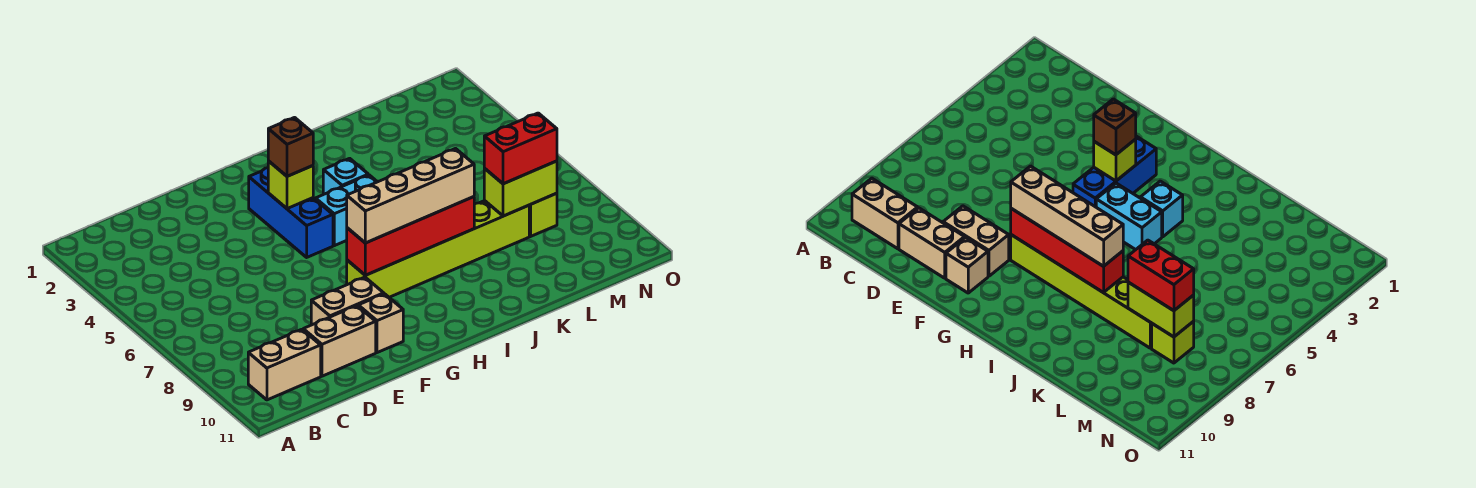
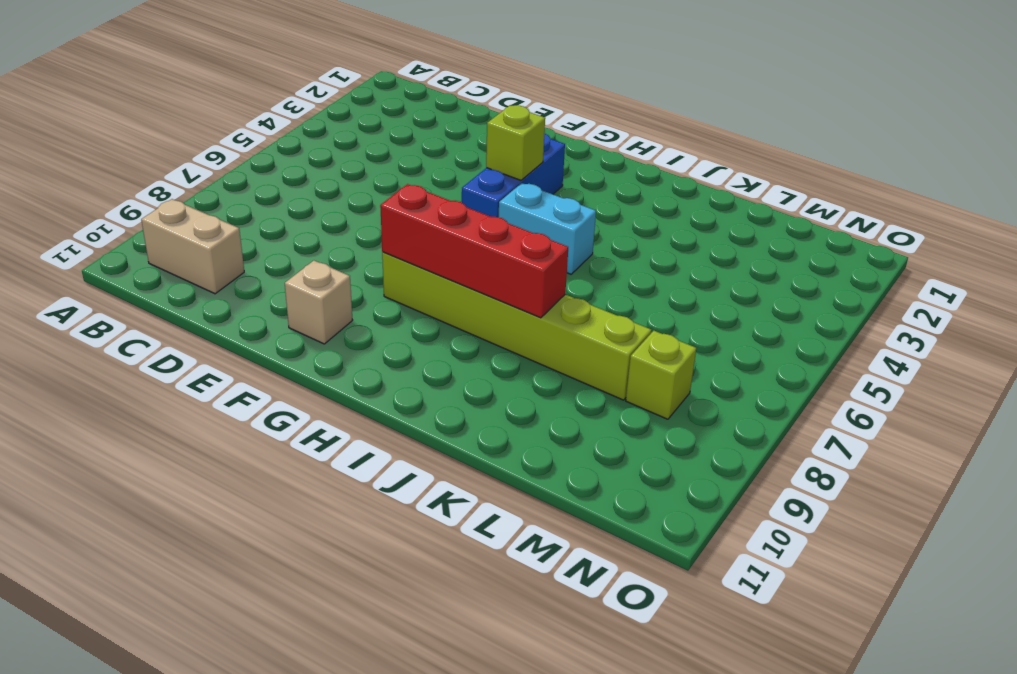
none -> tan 1x2 brick [303,306,376,376]
none -> tan 1x2 brick [311,277,384,325]
none -> cyan 1x1 brick [323,158,368,194]

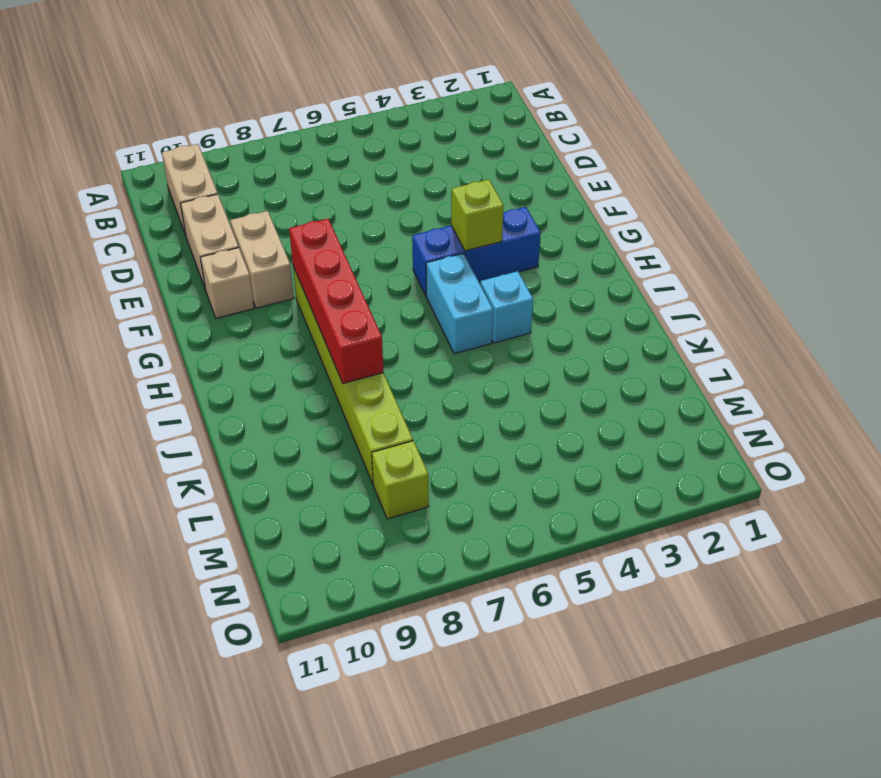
none -> lime 1x2 brick [484,161,557,216]
none -> brown 1x1 brick [268,118,313,176]
none -> tan 1x4 brick [347,149,474,243]

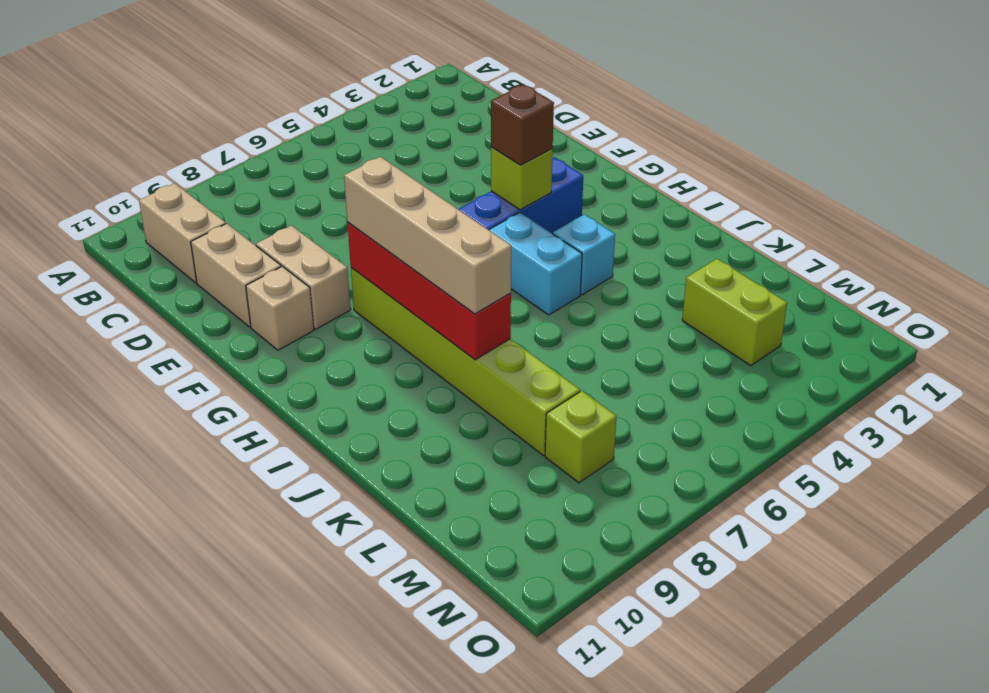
lime 1x2 brick [682,259,787,366] -> lime 1x2 brick moved to [484,161,557,216]
none -> red 1x2 brick [484,113,557,184]

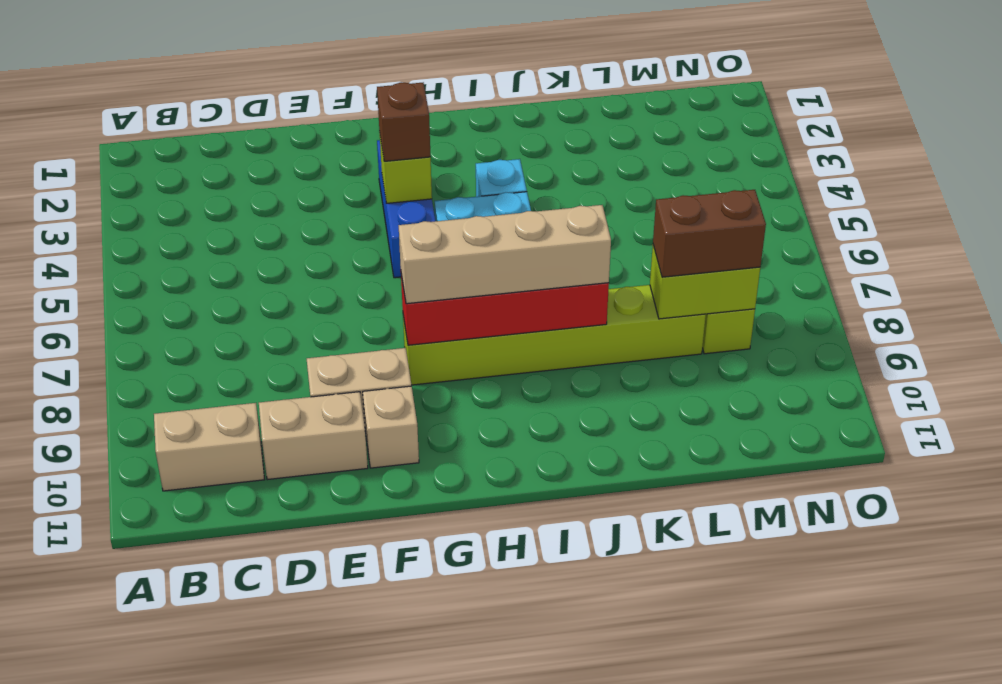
brown 1x2 brick [653,190,766,277] -> red 1x2 brick [484,113,557,184]

